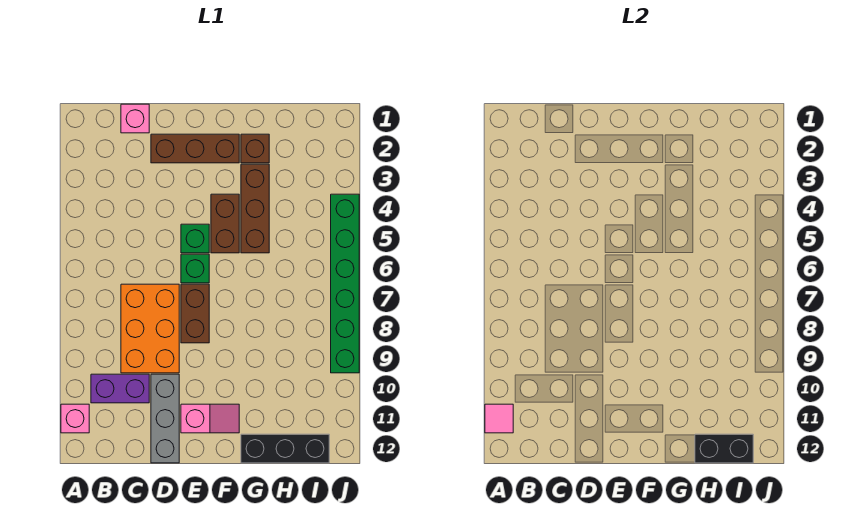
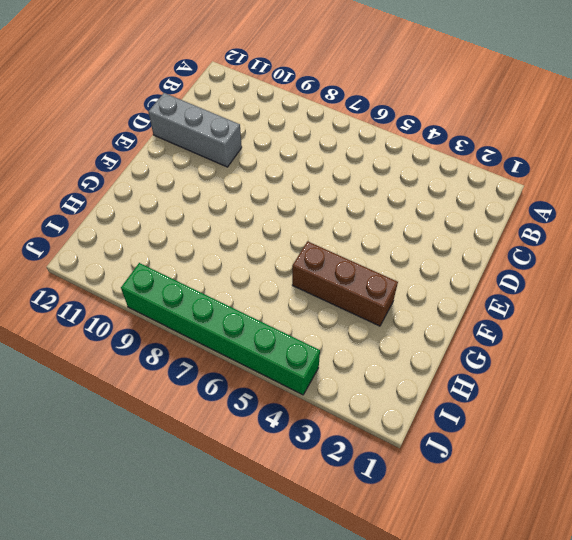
none -> pink 1x1 brick [61,404,89,433]
none -> purple 1x2 brick [91,374,149,403]
none -> pink 1x1 brick [121,104,149,133]

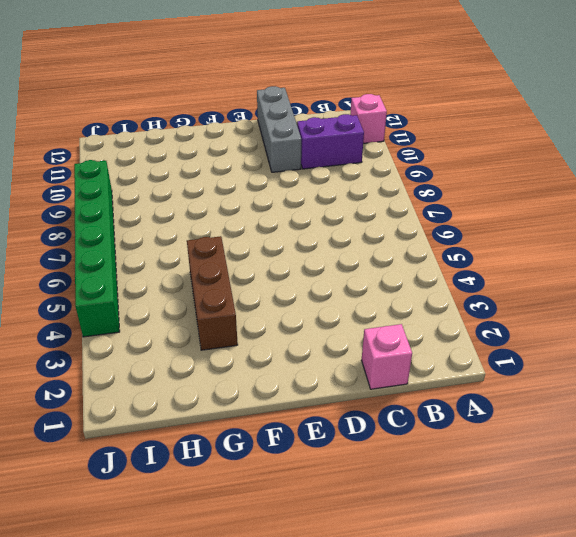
none -> orange 2x3 brick [121,284,179,373]
none -> brown 1x3 brick [151,134,239,163]
none -> green 1x1 brick [181,224,209,253]

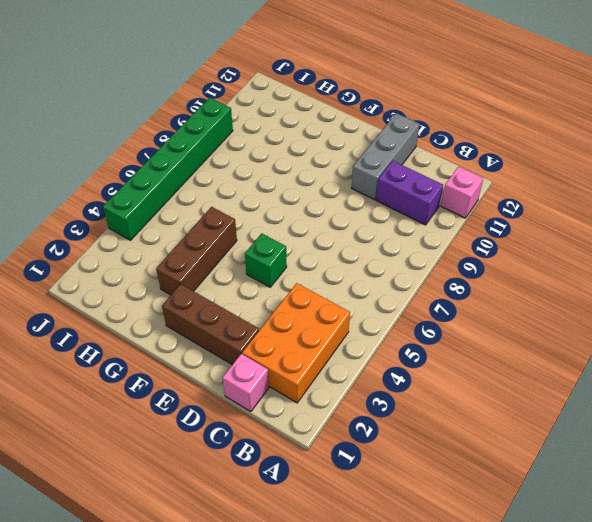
orange 2x3 brick [242,283,350,403] -> orange 2x3 brick moved to [121,284,179,373]
none -> green 1x1 brick [181,254,209,283]
none -> brown 1x2 brick [181,284,209,343]
none -> pink 1x2 slope [181,404,239,433]

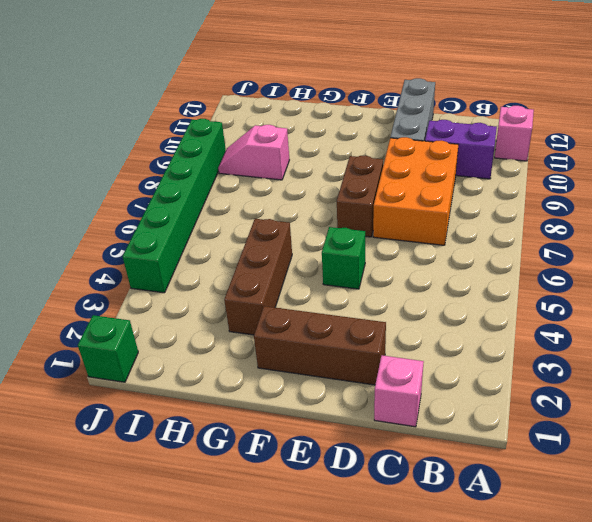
pink 1x2 slope [218,125,289,180] -> pink 1x2 slope moved to [181,404,239,433]
green 1x1 brick [78,315,138,382] -> green 1x1 brick moved to [181,254,209,283]
none -> brown 1x2 brick [211,194,239,253]
none -> brown 1x1 brick [241,134,269,163]
none -> black 1x3 brick [241,434,329,463]

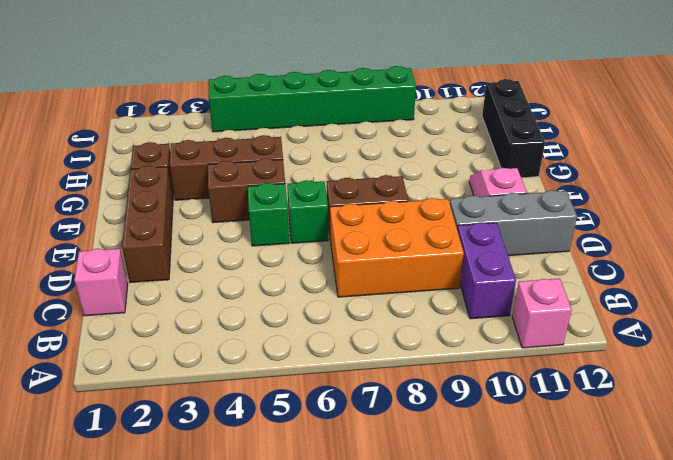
none -> pink 1x1 tile [485,404,513,433]
none -> black 1x2 brick [695,434,753,463]

